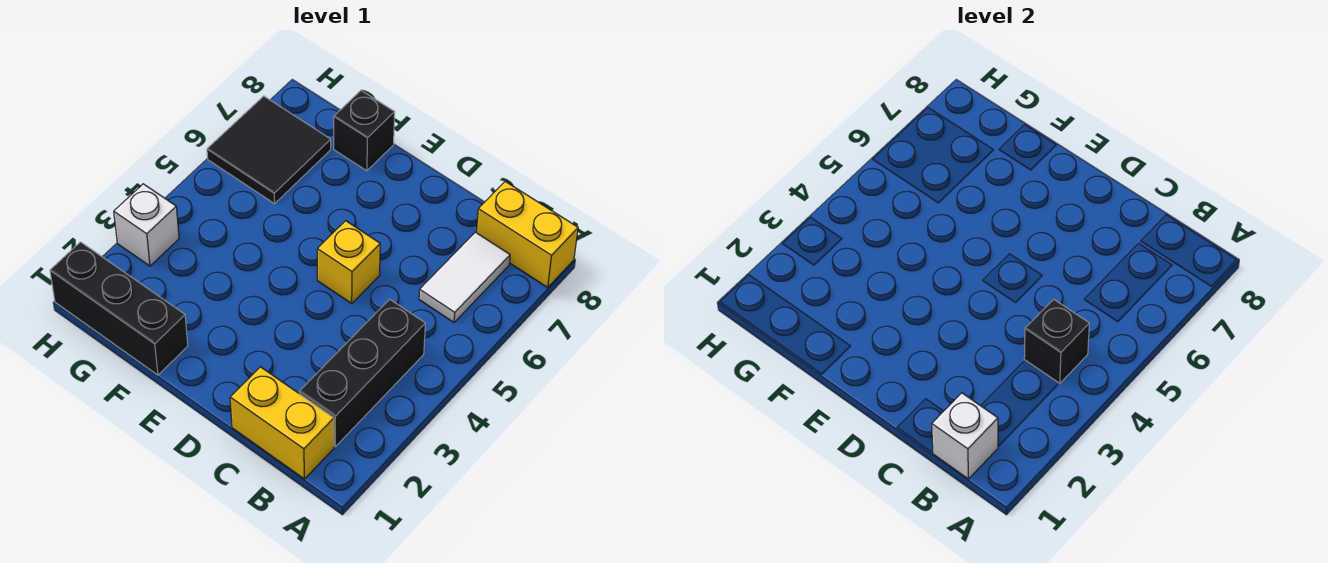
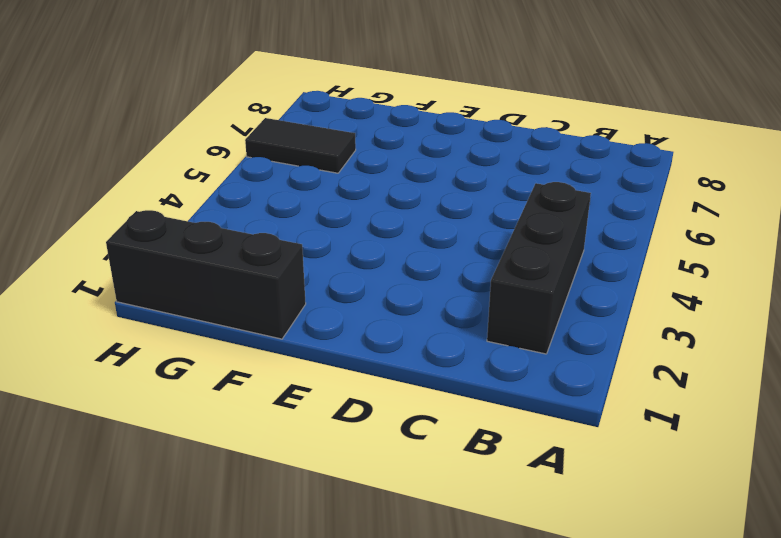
black 1x2 tile [245,118,356,173] -> black 2x2 tile [207,96,331,204]
none -> yellow 1x2 brick [476,181,578,287]
none -> yellow 1x2 brick [230,367,334,479]

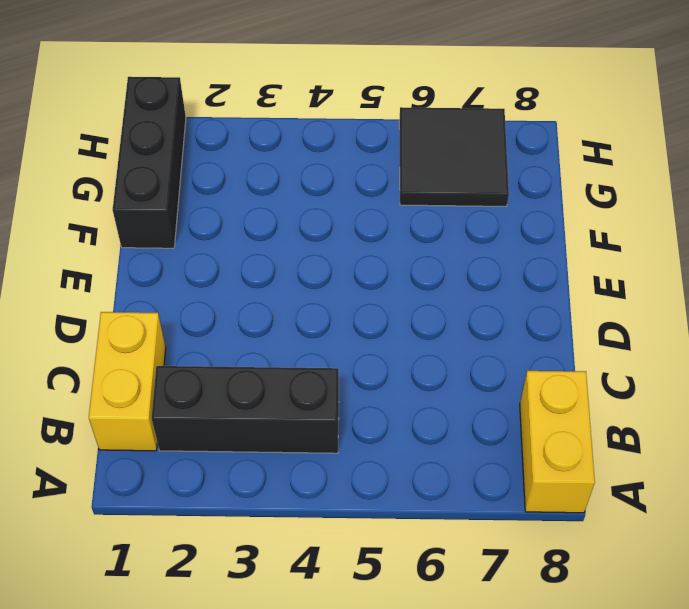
none -> white 1x2 tile [419,232,510,322]
none -> yellow 1x1 brick [317,221,380,303]

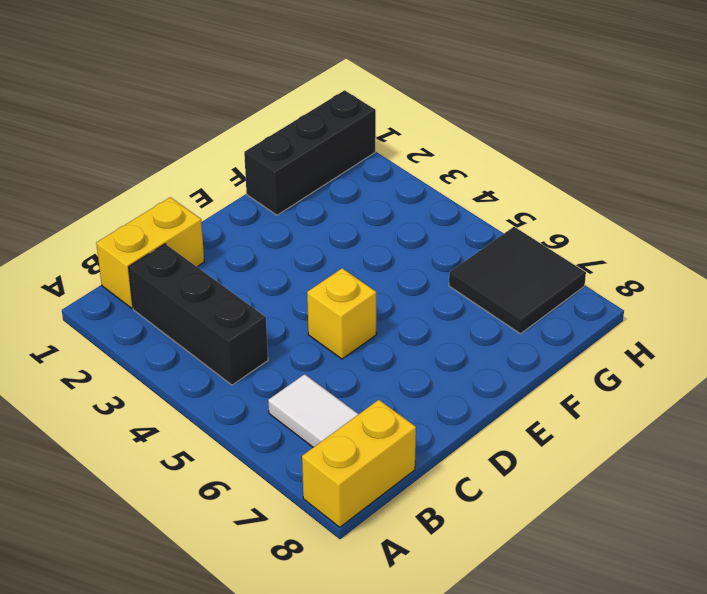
none -> black 1x1 brick [334,91,395,171]
none -> white 1x1 brick [114,184,179,266]

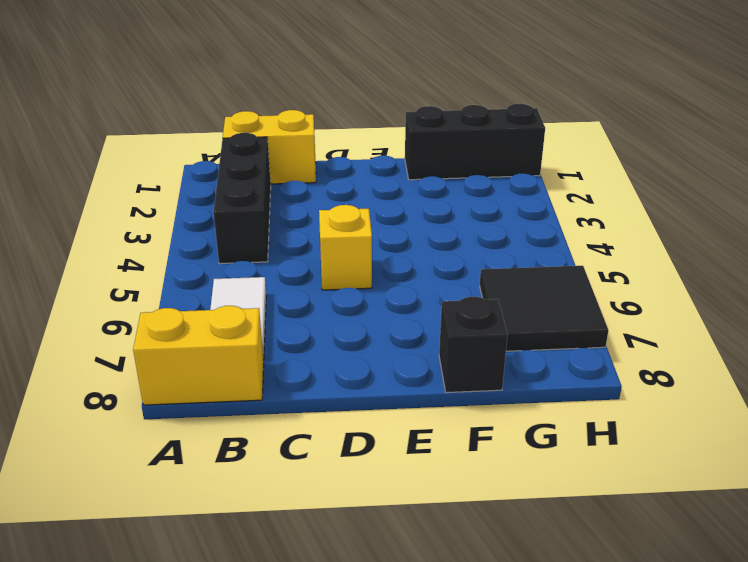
none -> white 1x1 brick [114,184,179,266]
none -> white 1x1 brick [932,393,998,479]

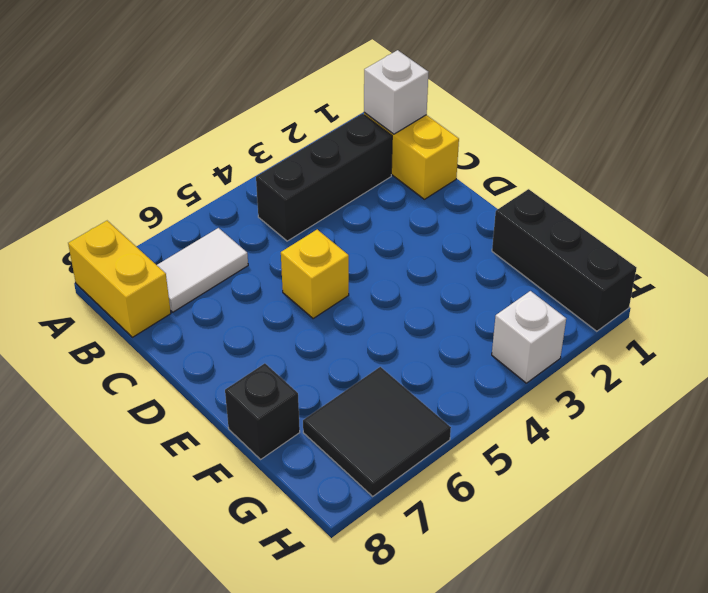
none -> black 1x1 brick [1024,299,1089,383]

